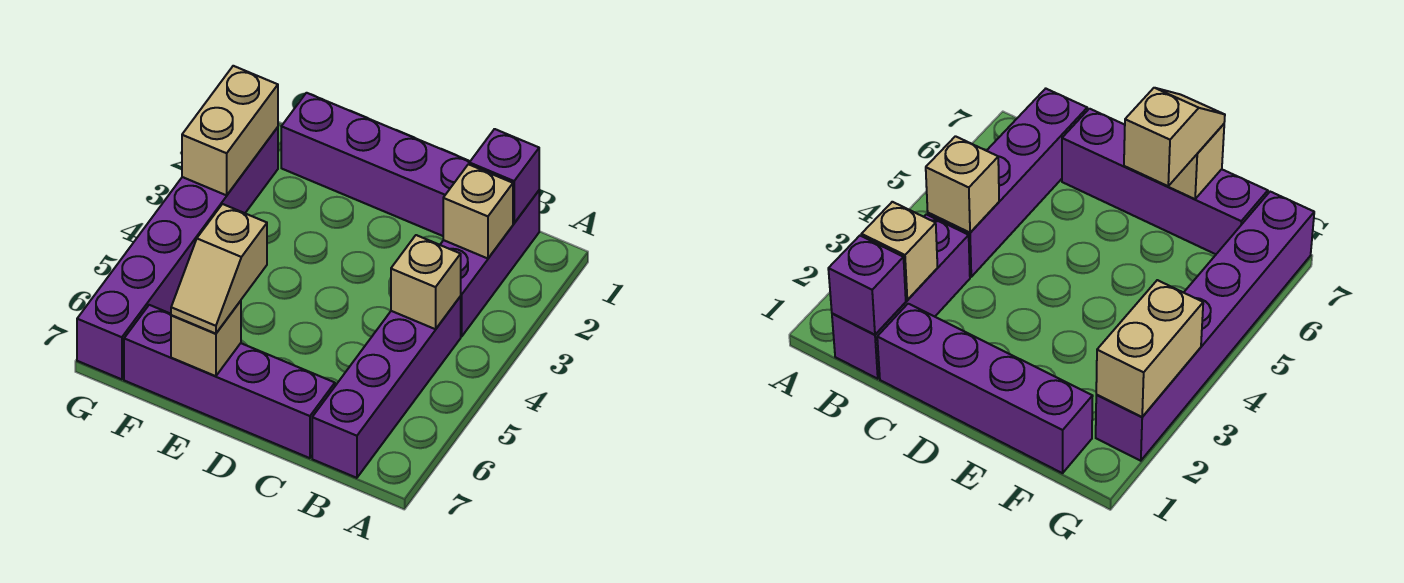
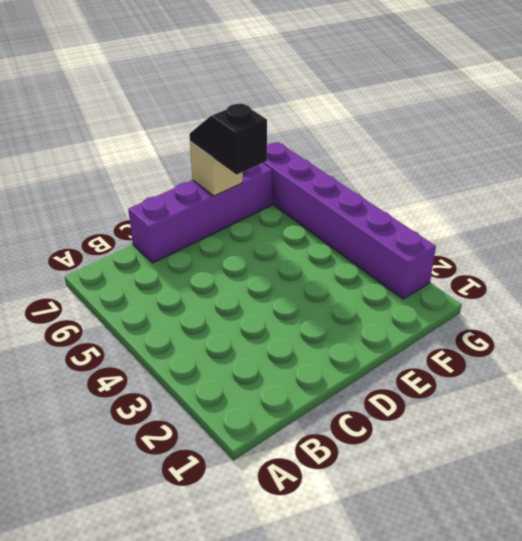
black 1x2 slope [189,103,267,175] -> tan 1x2 slope [171,204,267,334]
none -> purple 1x3 brick [440,191,539,336]
none -> purple 1x4 brick [312,297,461,478]

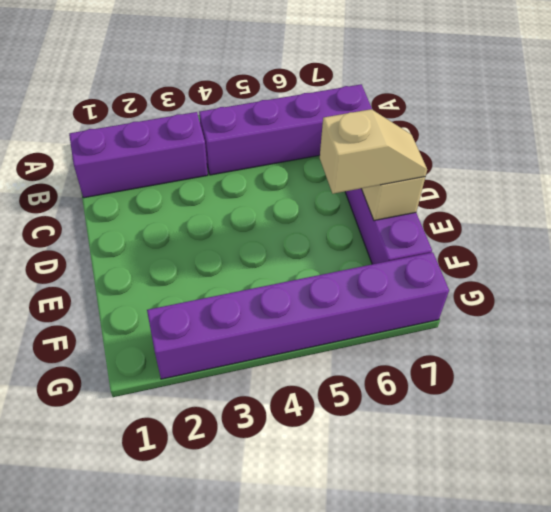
none -> purple 1x4 brick [281,93,470,236]
none -> purple 1x1 brick [469,129,539,223]

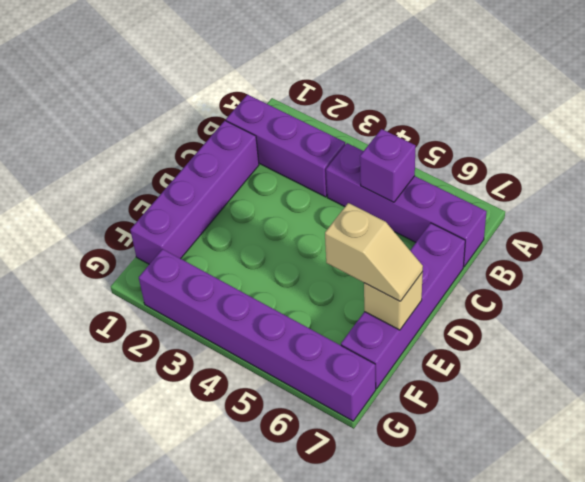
purple 1x1 brick [360,129,416,202] -> purple 1x1 brick moved to [469,129,539,223]
none -> tan 1x1 brick [443,164,513,259]
none -> tan 1x1 brick [391,235,461,329]

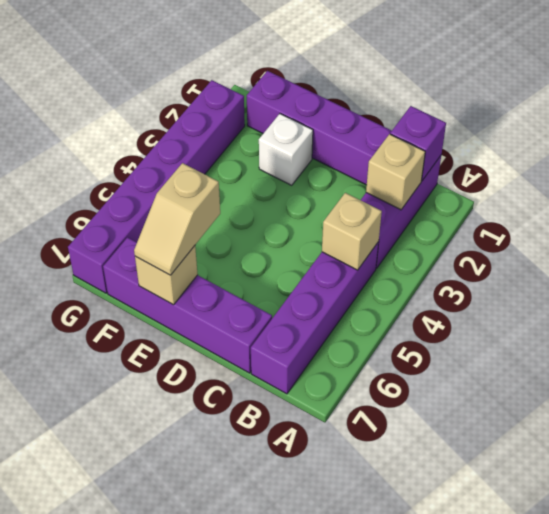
white 1x1 brick [259,114,313,185] -> none
none -> tan 1x2 brick [182,66,278,195]

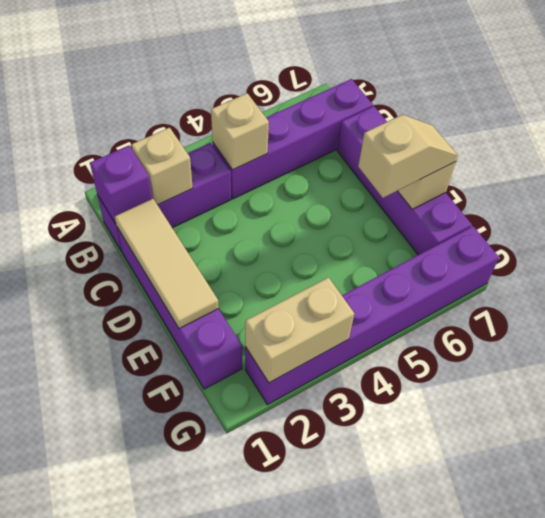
tan 1x3 tile [115,199,219,329] -> none

